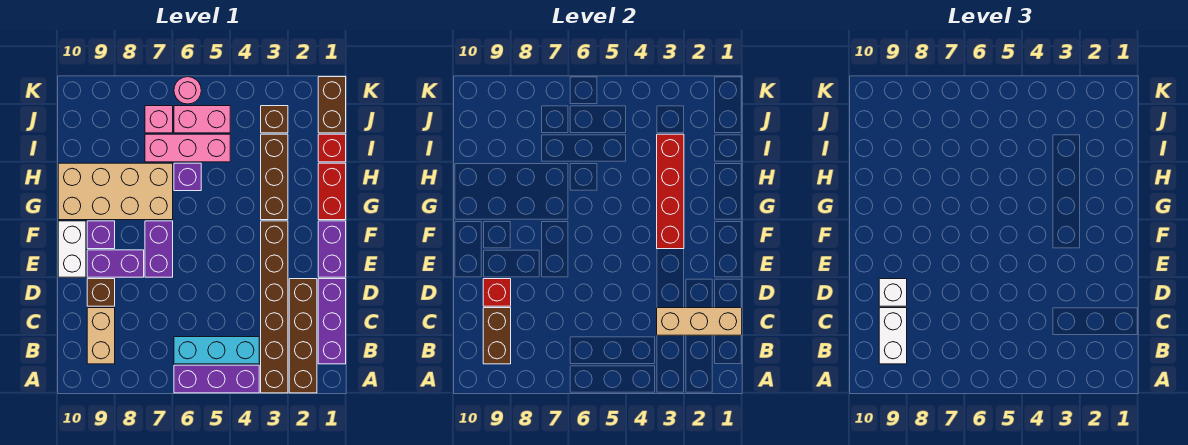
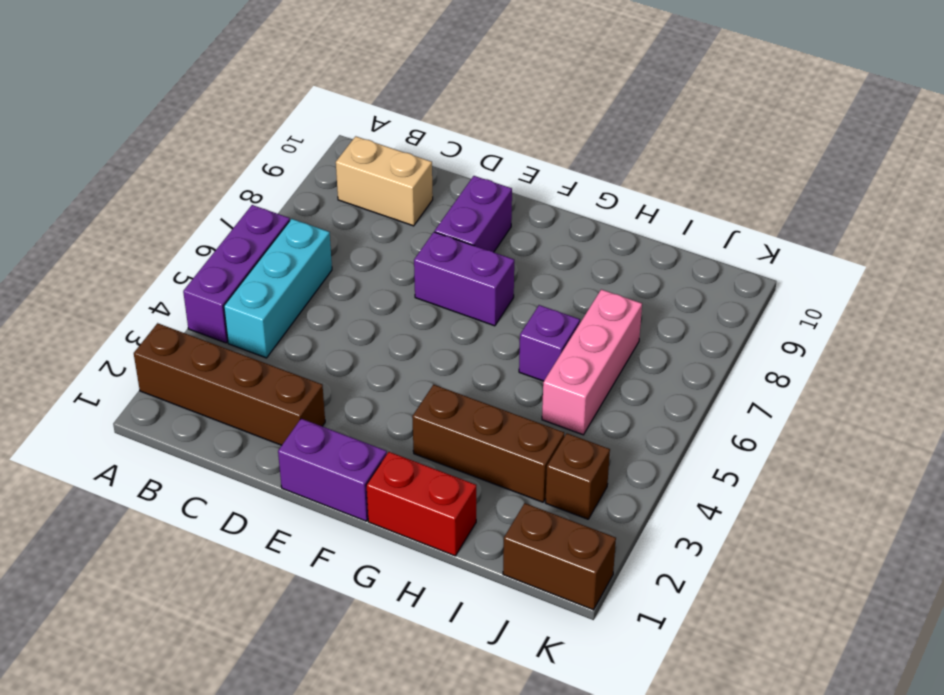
none -> brown 1x6 brick [261,221,288,393]
none -> purple 1x3 brick [318,279,346,364]
none -> brown 1x1 brick [87,279,115,306]

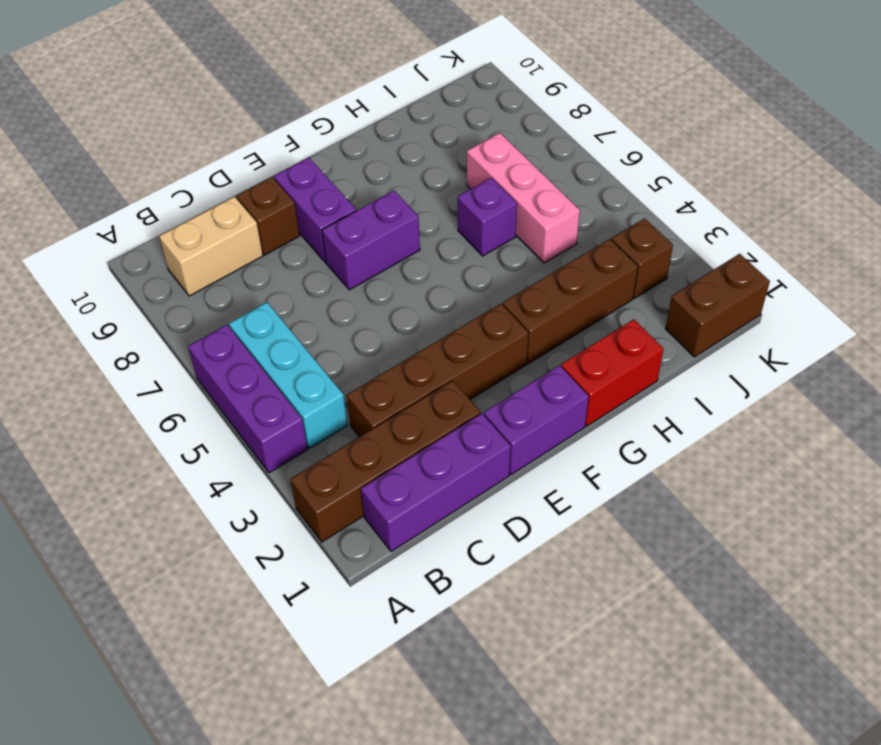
brown 1x4 brick [347,304,528,437] -> brown 1x6 brick [261,221,288,393]
none -> white 1x2 brick [58,221,86,277]
none -> purple 1x1 brick [87,221,115,249]
none -> tan 2x4 brick [58,163,173,220]

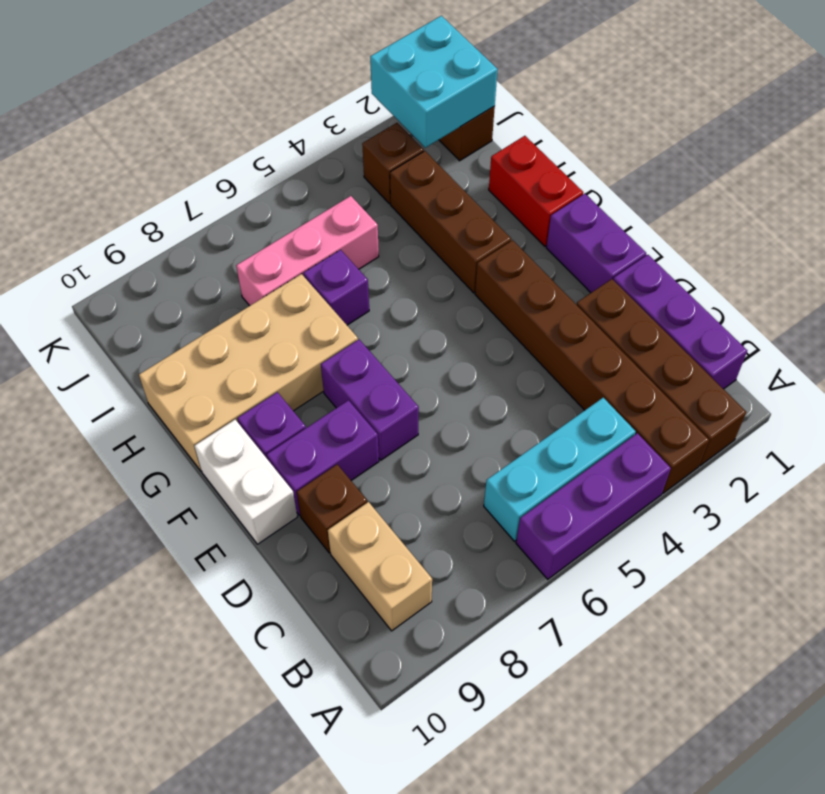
cyan 2x2 brick [370,16,498,148] -> none
none -> red 1x1 brick [318,134,346,162]
none -> pink 1x2 brick [174,106,230,133]
none -> pink 1x1 brick [145,106,173,133]

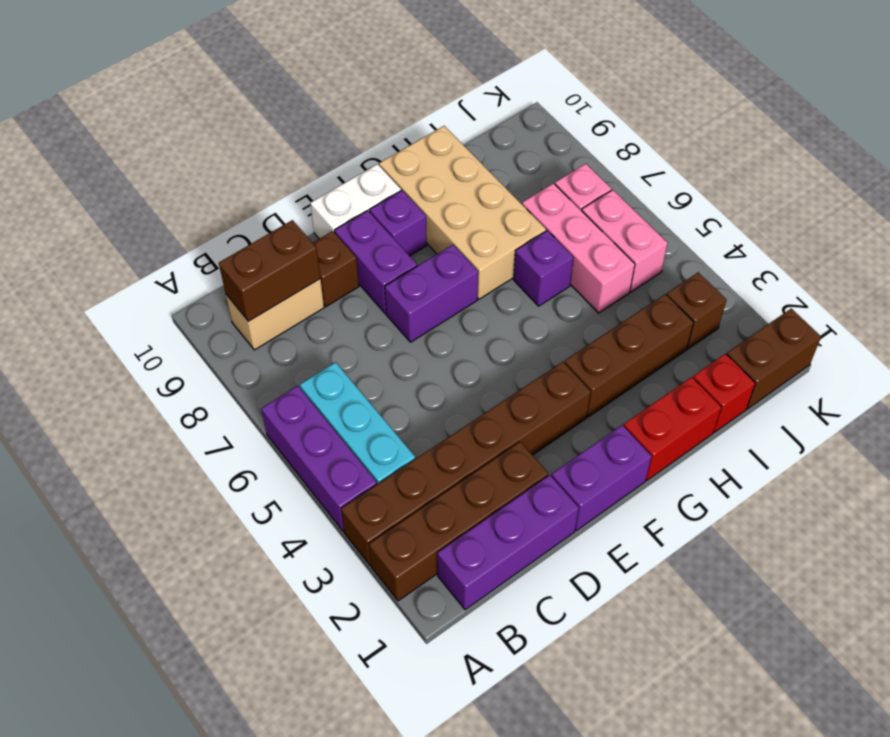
none -> pink 1x1 round brick [174,77,201,104]
none -> tan 1x3 brick [657,308,742,335]
none -> red 1x1 brick [483,279,511,306]

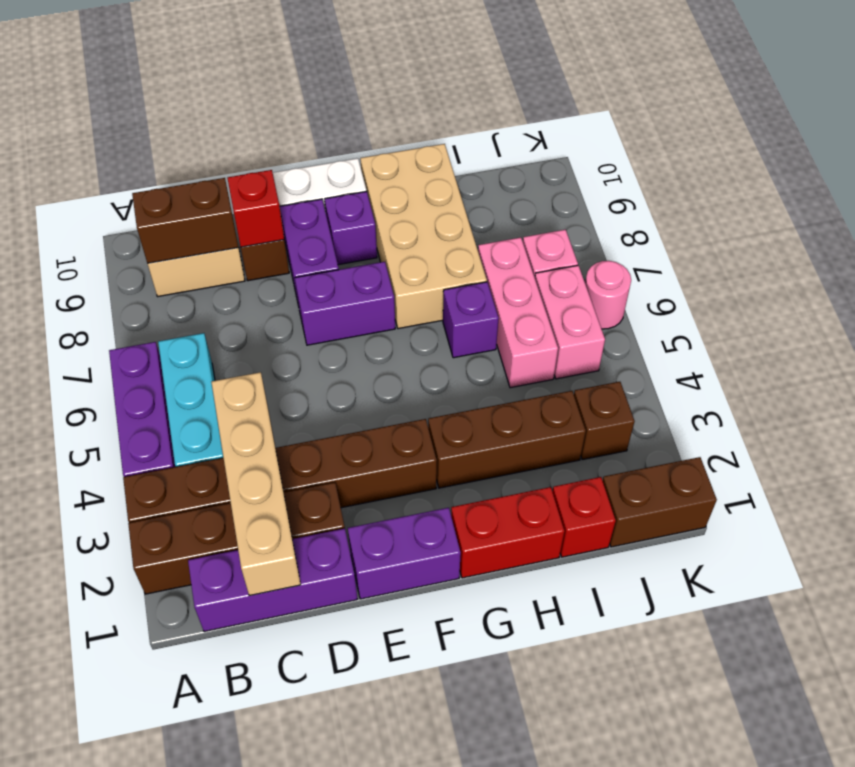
tan 1x4 brick [211,372,301,596] -> tan 1x3 brick [657,308,742,335]
none -> red 1x4 brick [657,134,684,249]
none -> white 1x2 brick [879,308,907,364]
none -> white 1x1 brick [879,279,907,306]

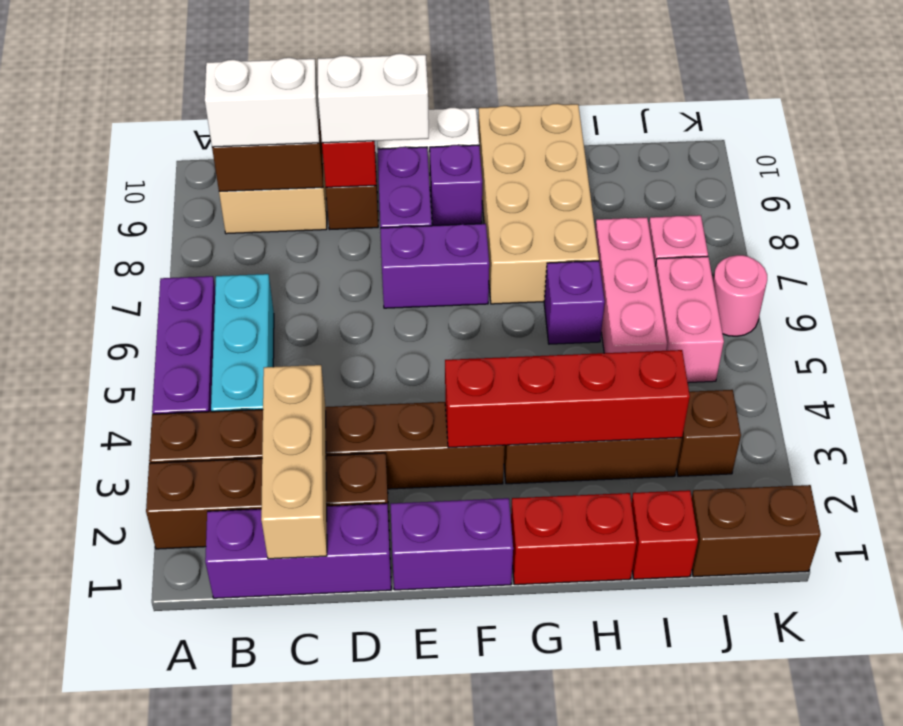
white 1x2 brick [318,54,429,143] -> white 1x1 brick [879,279,907,306]

